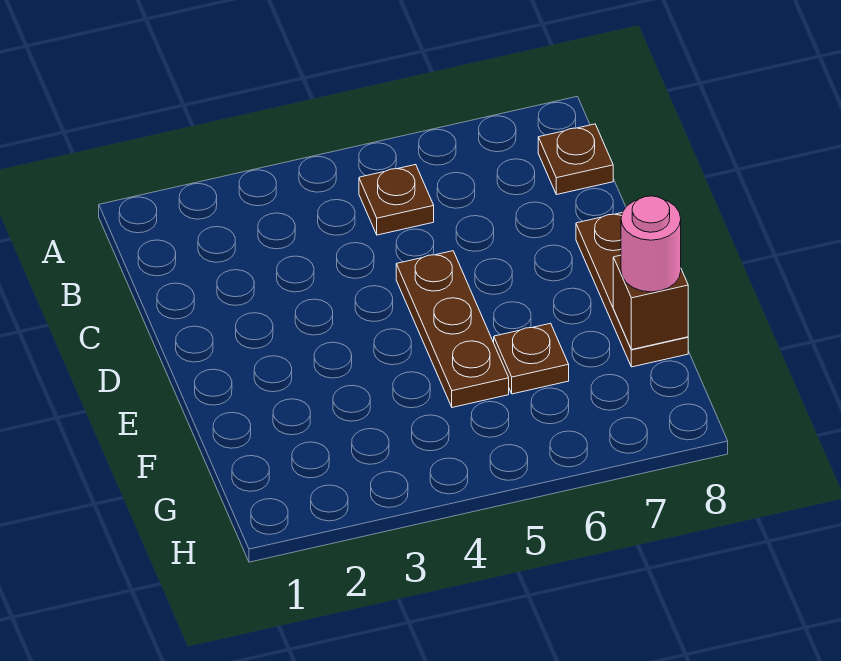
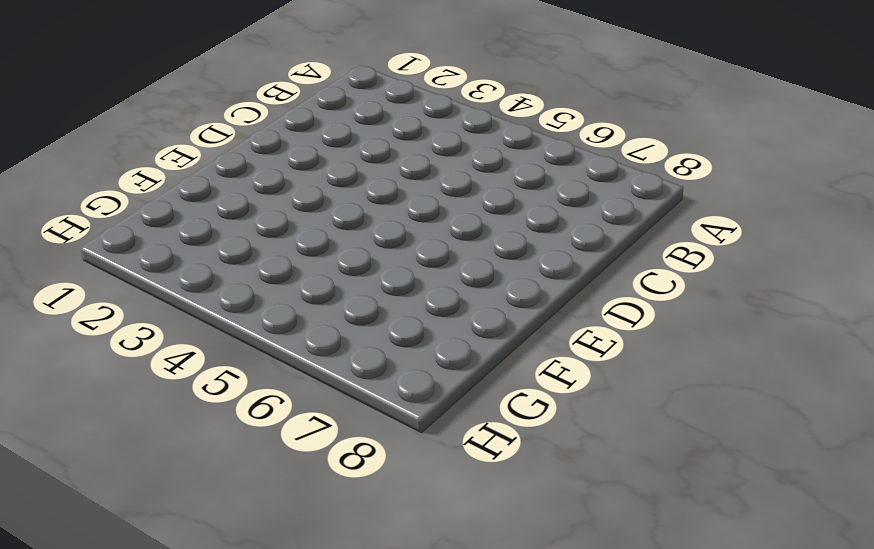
none -> brown 1x1 plate [359,165,434,235]
none -> brown 1x1 plate [538,124,613,195]

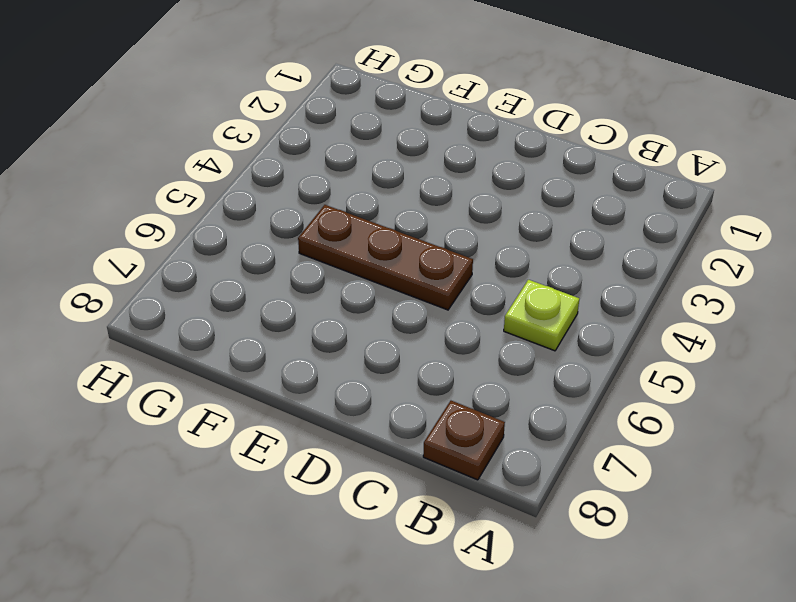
lime 1x1 plate [504,280,579,351] -> brown 1x1 plate [359,165,434,235]
none -> brown 1x3 plate [576,213,688,367]
none -> brown 1x1 plate [494,323,569,394]

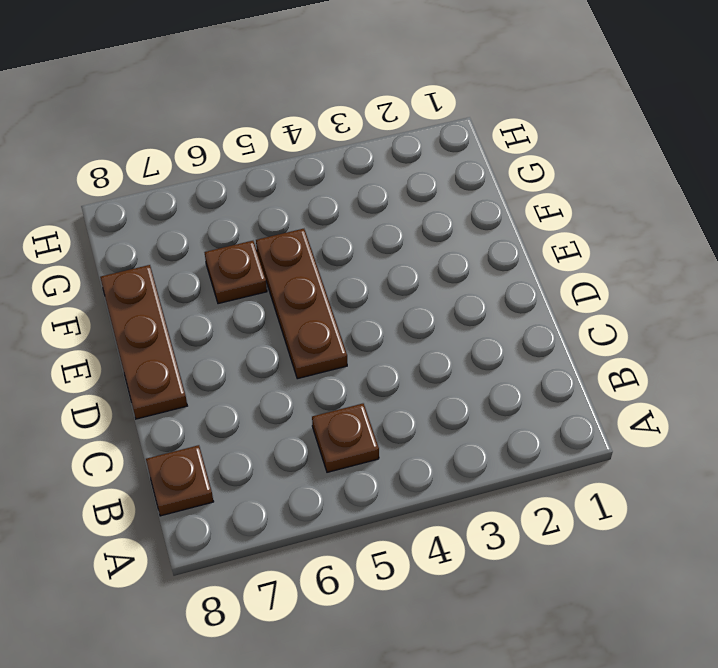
none -> brown 1x1 brick [613,255,688,350]
none -> pink 1x1 round brick [621,196,681,292]

